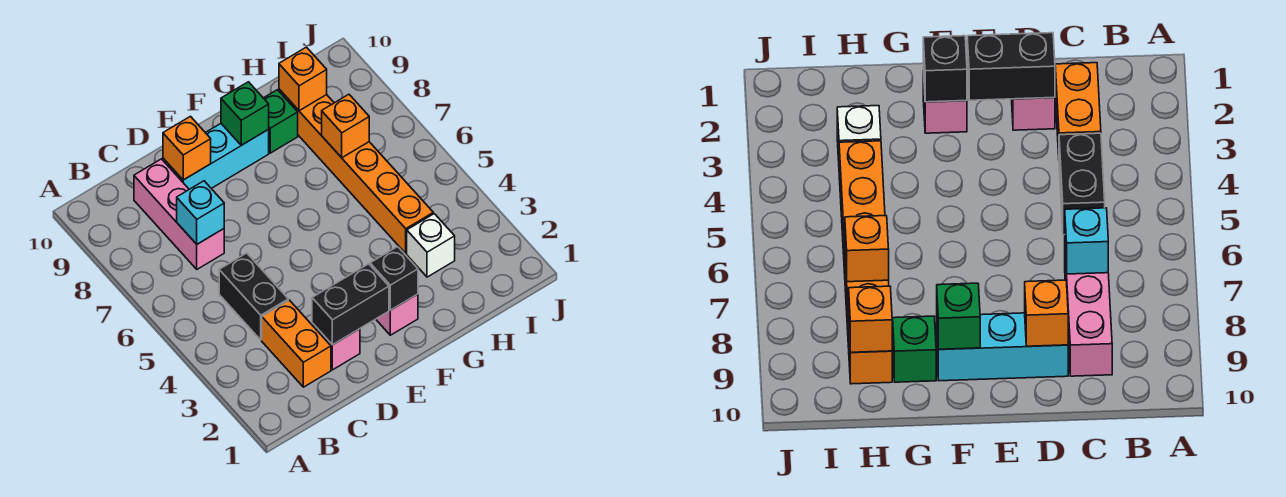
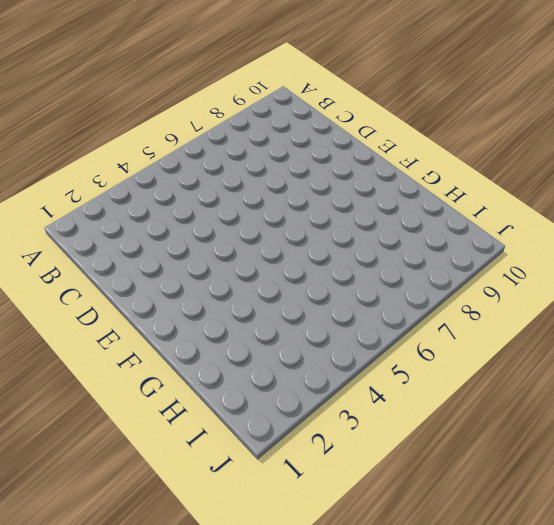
none -> orange 1x2 brick [262,300,331,387]
none -> black 1x2 brick [219,253,288,340]
none -> pink 1x3 brick [134,159,224,269]

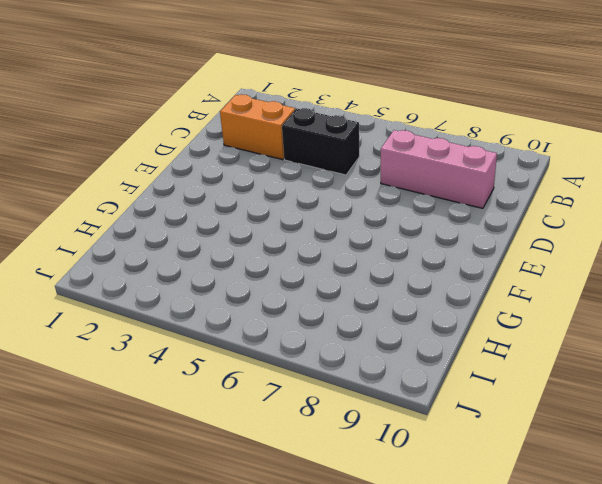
none -> pink 1x1 brick [312,323,360,370]
none -> cyan 1x3 brick [163,124,269,189]
none -> pink 1x1 brick [376,294,418,335]

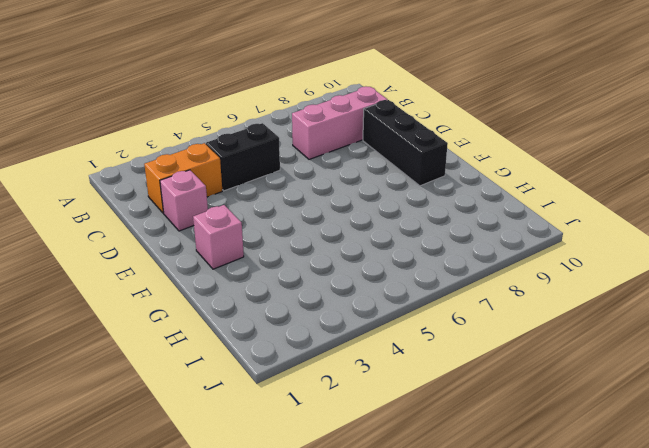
black 1x3 brick [363,100,448,186] -> cyan 1x3 brick [163,124,269,189]
none -> green 1x1 brick [264,90,298,153]
none -> white 1x1 brick [407,214,455,277]
none -> orange 1x6 brick [279,89,433,253]

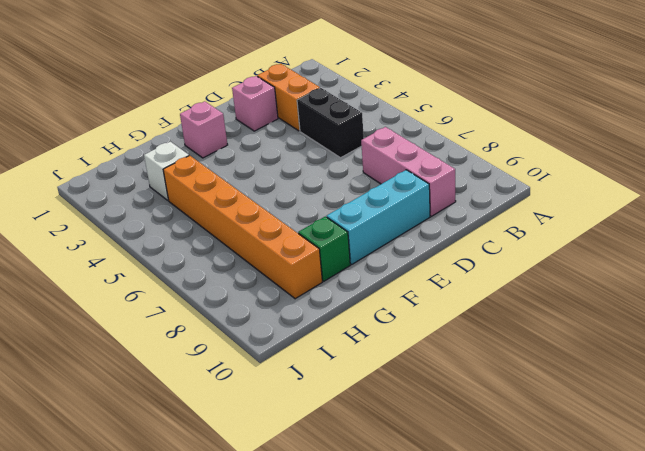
none -> cyan 1x1 brick [177,181,224,244]
none -> black 1x2 brick [312,264,389,345]
none -> orange 1x1 brick [163,116,211,180]

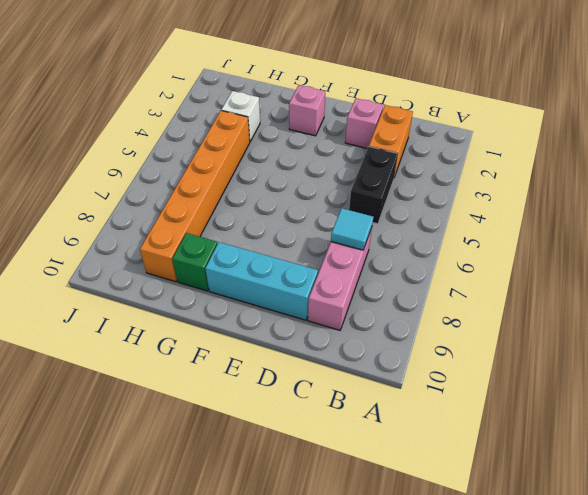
cyan 1x1 tile [331,208,373,250] -> cyan 1x1 brick [177,181,224,244]
none -> black 1x2 brick [312,264,389,345]
none -> orange 1x1 brick [163,116,211,180]
none -> black 1x1 brick [370,247,418,310]

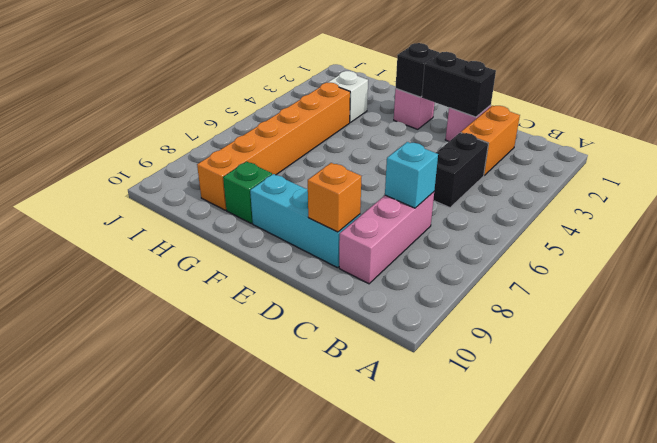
none -> green 1x1 brick [221,82,269,145]
none -> orange 1x1 brick [322,94,369,158]
none -> orange 1x1 brick [279,47,327,111]

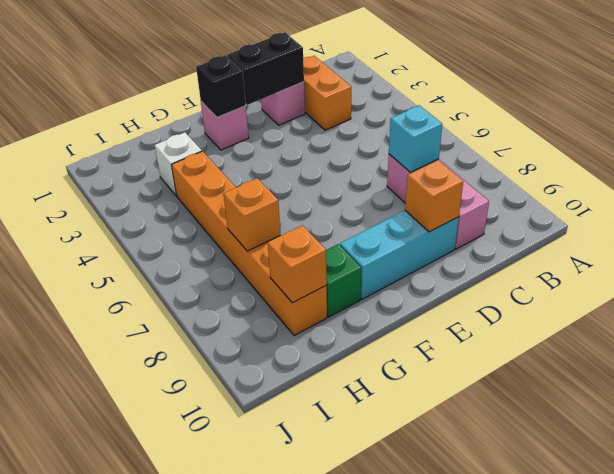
none -> black 1x2 brick [219,253,288,340]
none -> green 1x1 brick [221,82,269,145]

